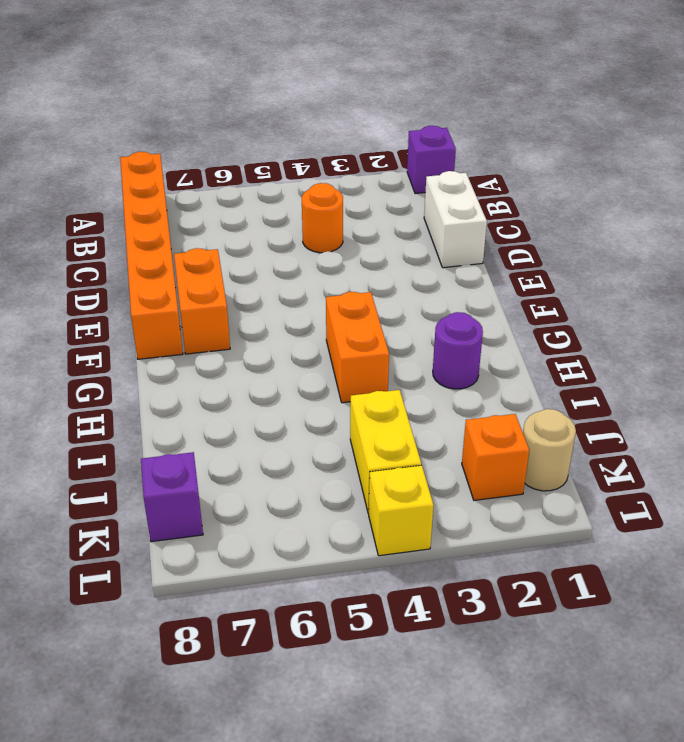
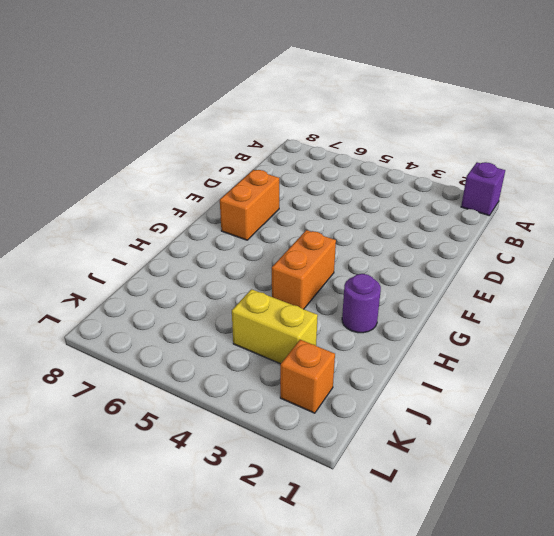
yellow 1x2 brick [232,289,318,364] -> yellow 1x2 brick turned to [350,390,421,514]
none -> orange 1x6 brick [120,152,183,359]
none -> white 1x2 brick [424,171,487,268]
none -> orange 1x1 round brick [302,183,343,253]

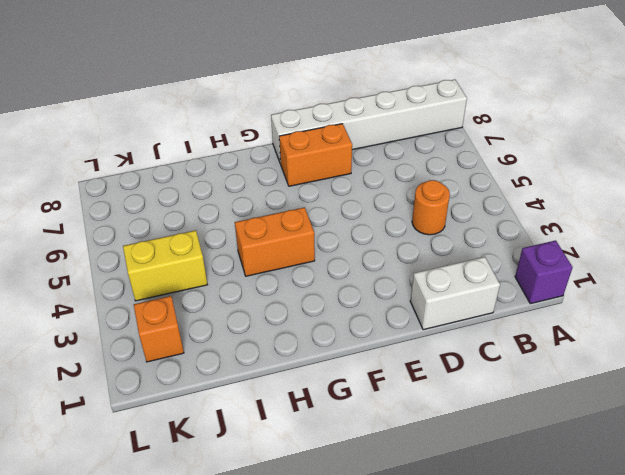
white 1x6 brick [271,80,467,164] -> orange 1x6 brick [120,152,183,359]
none -> purple 1x1 round brick [433,312,483,389]
none -> tan 1x1 round brick [523,409,576,491]
none -> purple 1x1 brick [141,452,203,542]

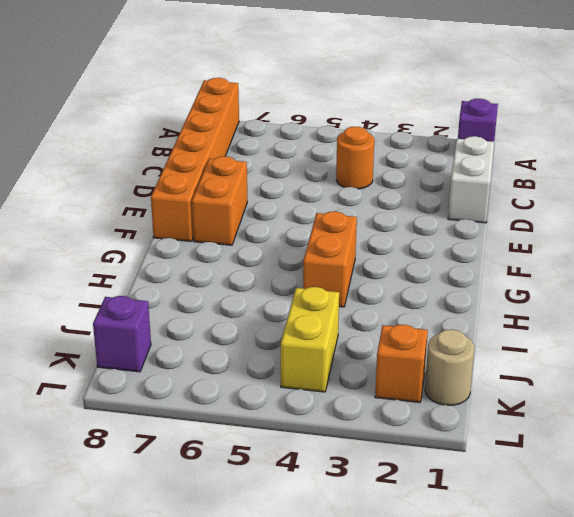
none -> purple 1x1 round brick [433,312,483,389]
none -> yellow 1x1 brick [369,465,434,556]

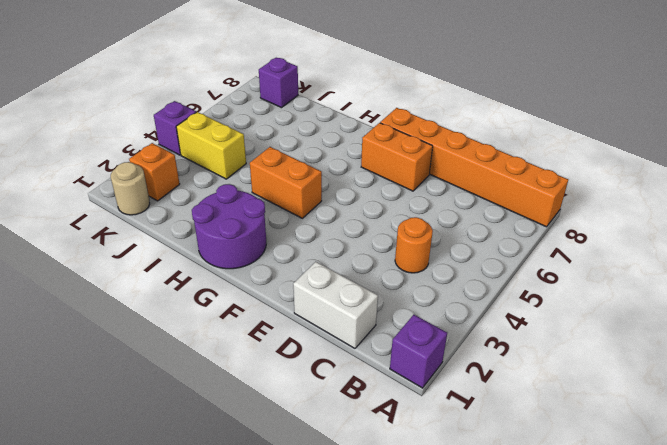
purple 2x2 round brick [192,184,266,269] -> purple 1x1 round brick [433,312,483,389]
purple 1x1 brick [154,101,196,155] -> yellow 1x1 brick [369,465,434,556]

